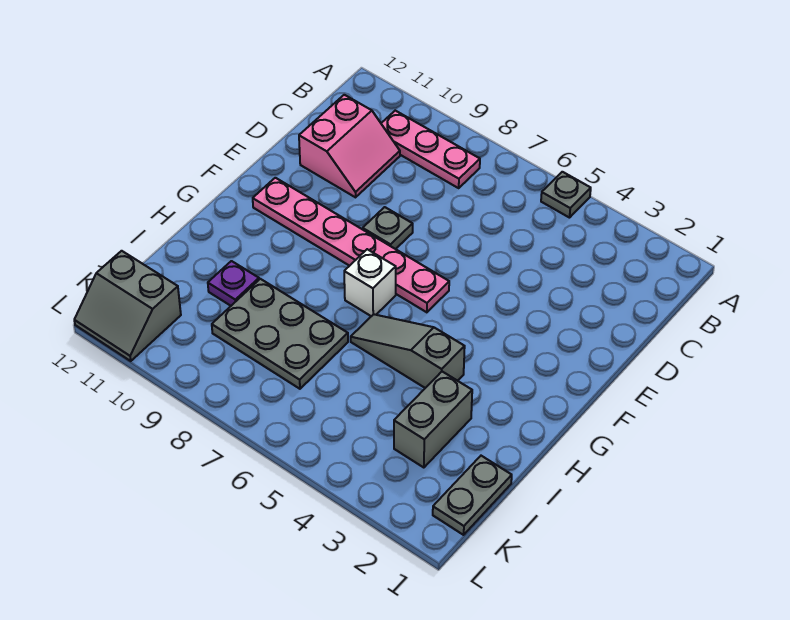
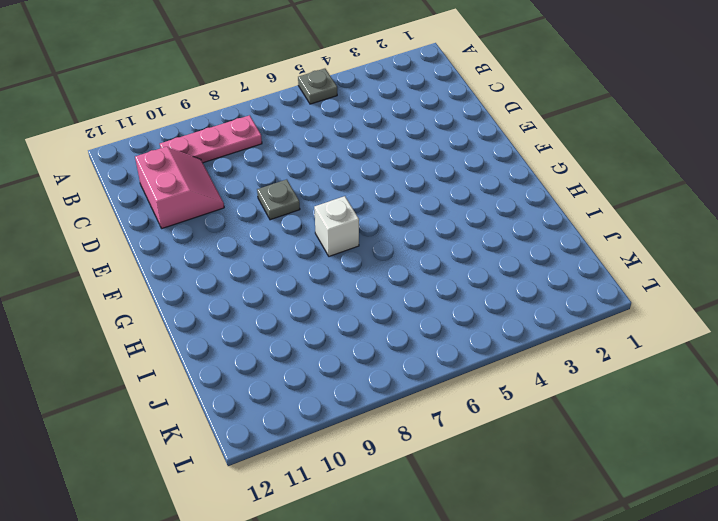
none -> pink 1x6 plate [253,178,449,312]
none -> grey 1x3 slope [351,314,465,388]
none -> grey 1x2 brick [394,372,472,468]

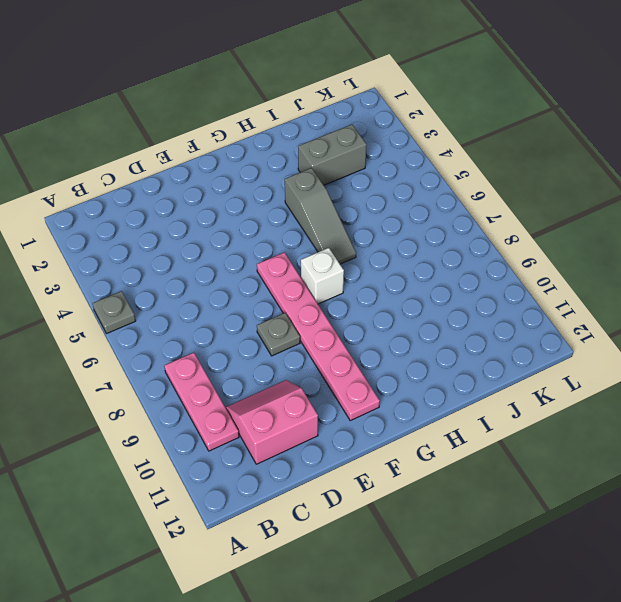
none -> grey 2x3 plate [212,279,348,389]
none -> purple 1x1 plate [208,261,259,306]
none -> grey 1x2 plate [433,456,512,535]

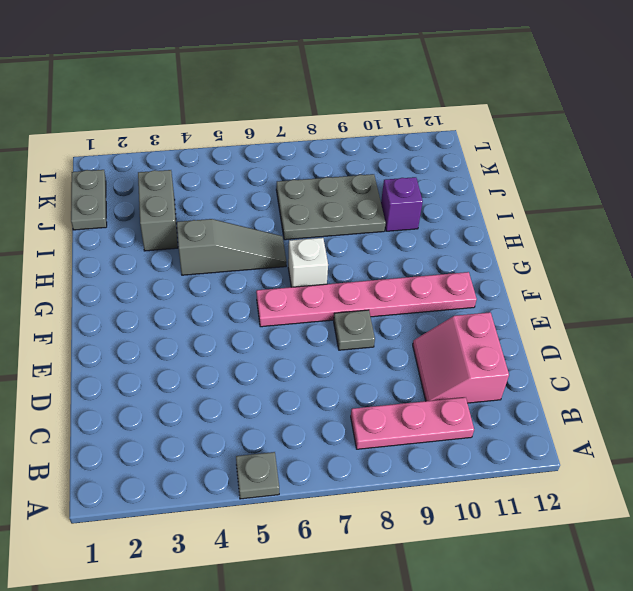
purple 1x1 brick [381,177,423,231] -> purple 1x1 plate [208,261,259,306]
none -> grey 2x2 slope [74,251,181,361]

